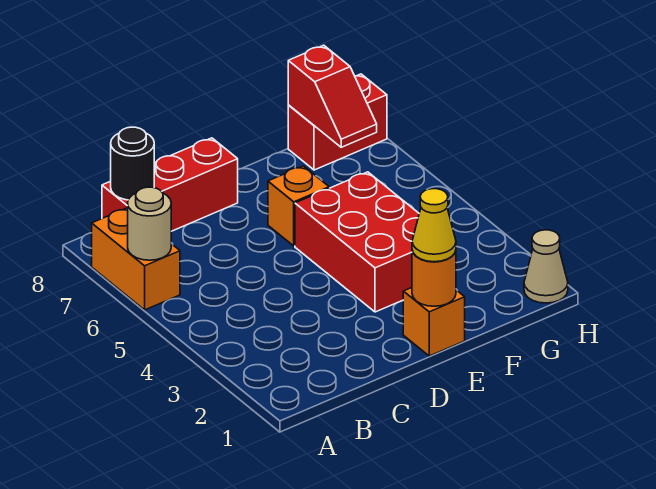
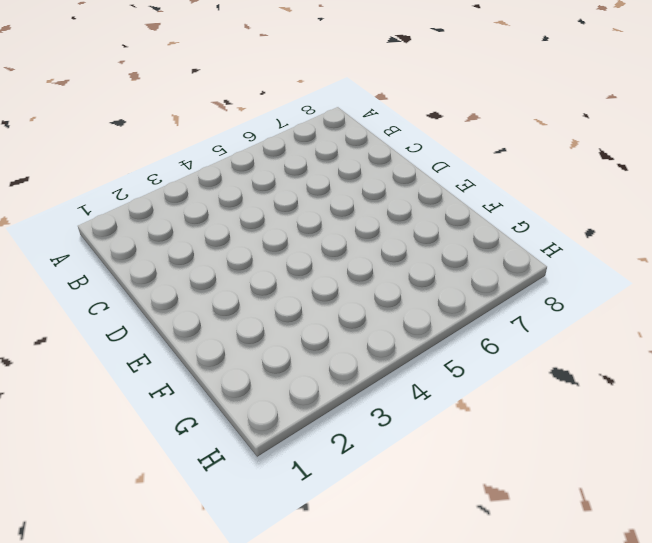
none -> orange 1x2 brick [92,208,180,310]
none -> red 1x3 brick [102,138,238,231]
none -> orange 1x1 brick [403,288,465,356]

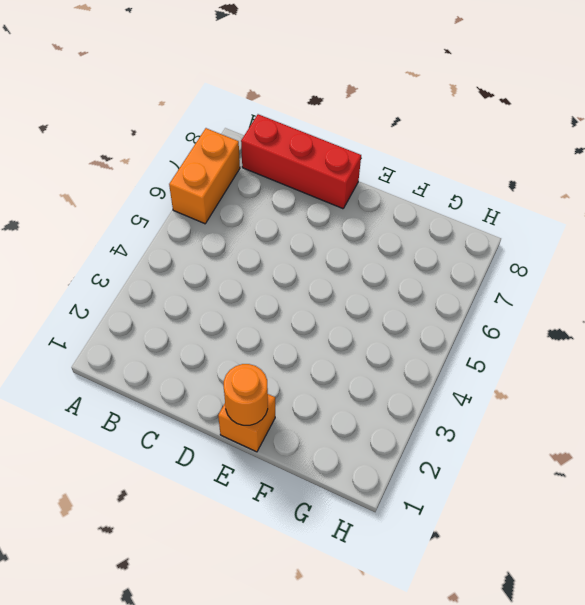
none -> red 2x3 brick [295,172,419,312]
none -> orange 1x1 brick [268,166,329,246]
none -> red 1x2 brick [288,74,387,170]

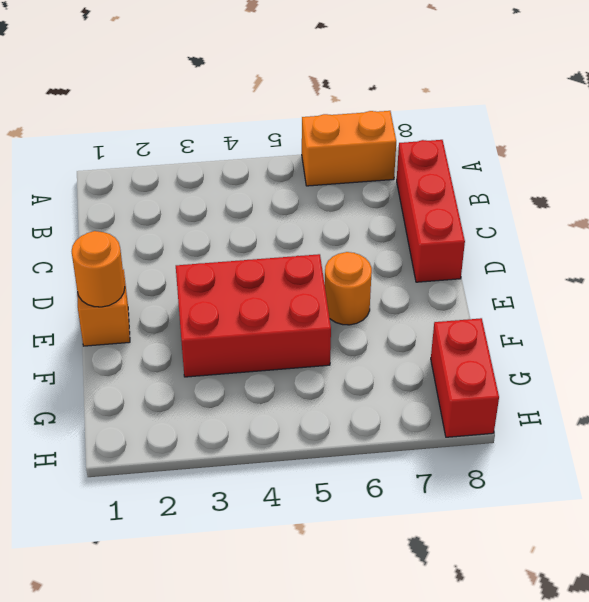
orange 1x1 round brick [325,252,372,325] -> orange 1x1 brick [268,166,329,246]
none -> tan 1x1 cone [524,230,568,303]
none -> tan 1x1 round brick [128,187,171,260]
none -> black 1x1 round brick [111,127,154,200]

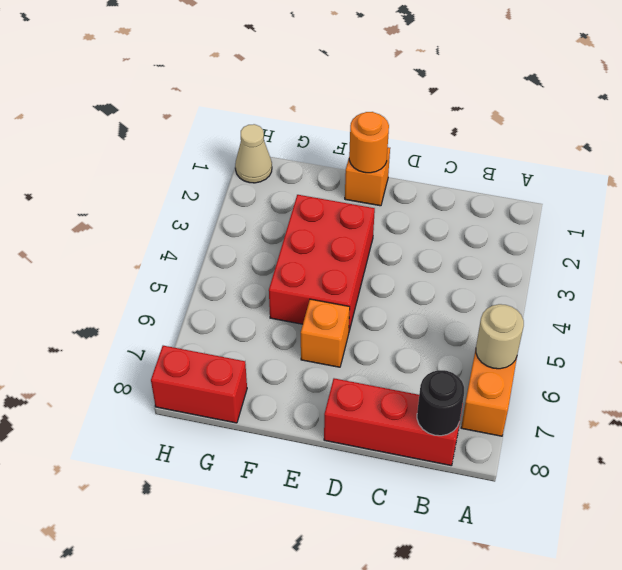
none -> red 1x2 slope [288,45,377,147]
none -> yellow 1x1 cone [412,189,456,262]

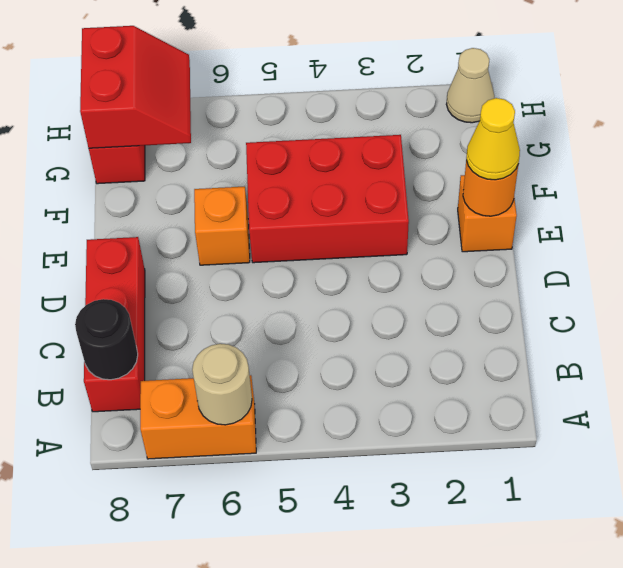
red 2x2 slope [80,26,191,148] -> red 1x2 slope [288,45,377,147]

